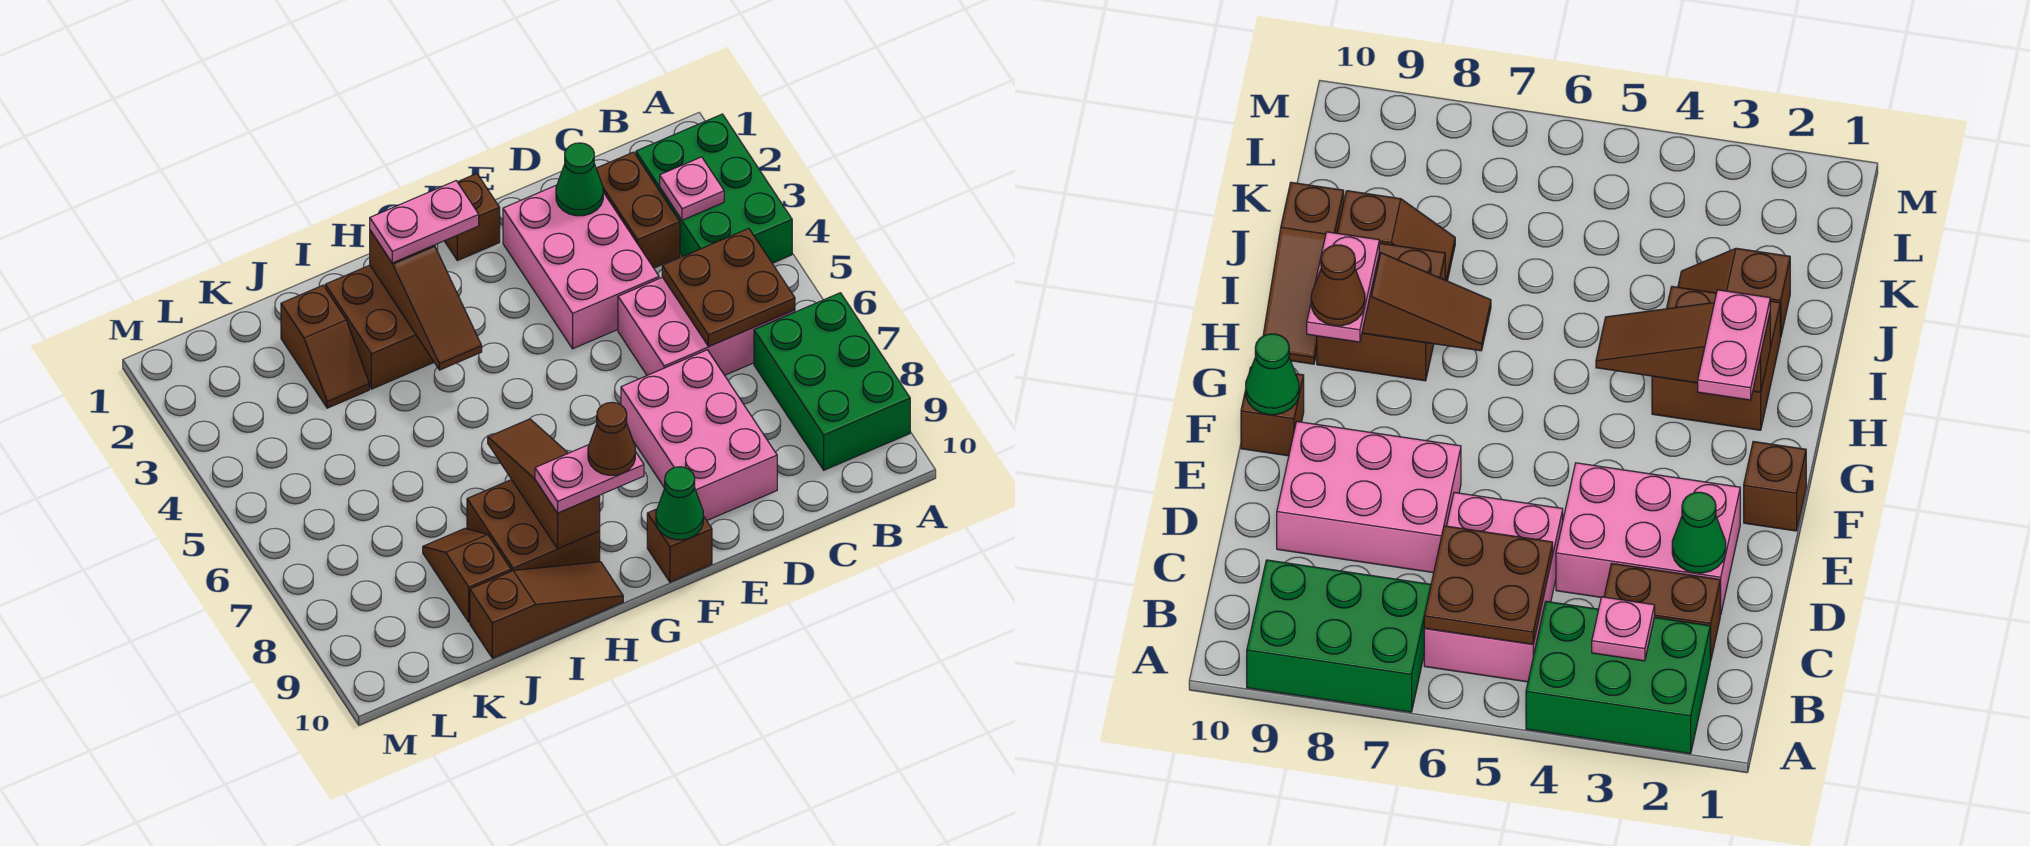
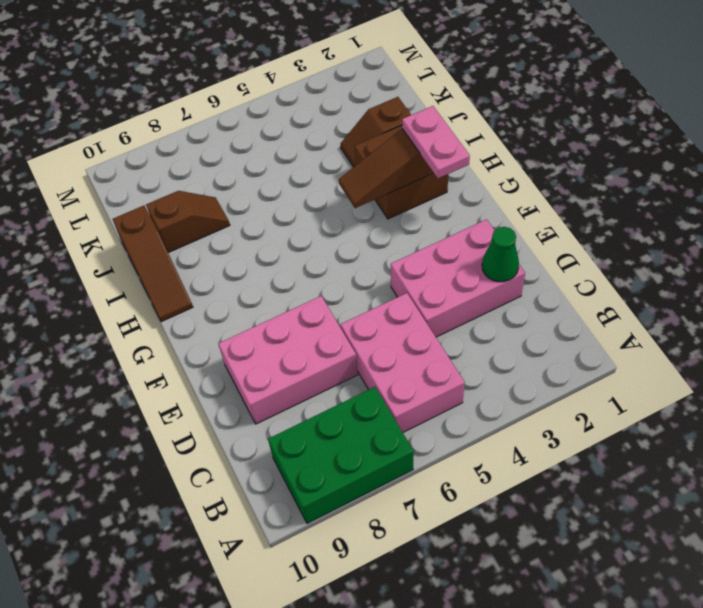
none -> green 2x3 brick [636,114,792,263]
none -> brown 1x2 brick [596,152,680,268]
none -> brown 1x1 brick [445,174,500,261]

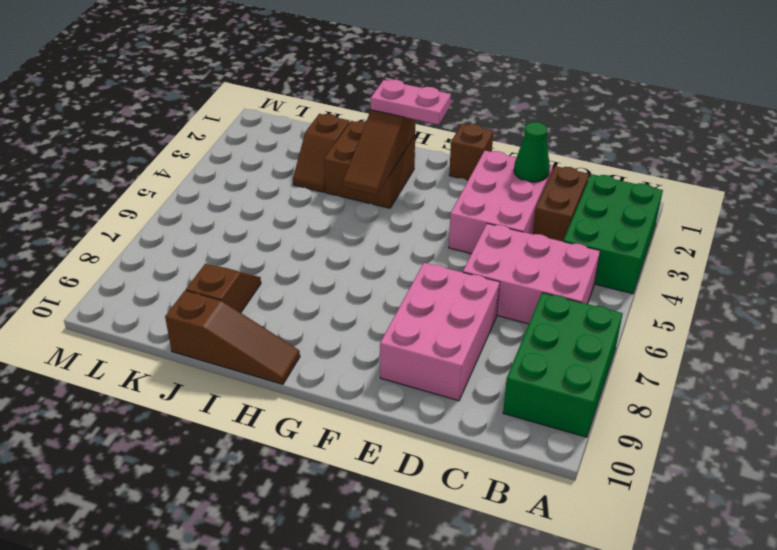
none -> brown 1x1 brick [647,509,712,582]
none -> brown 2x2 brick [467,480,600,571]
none -> pink 1x1 plate [660,157,724,220]

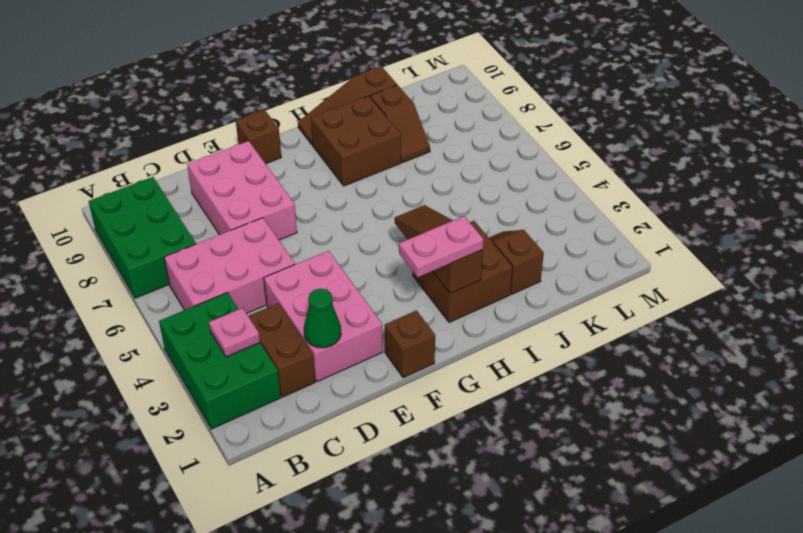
none -> brown 2x2 plate [662,228,795,347]
none -> green 1x1 cone [656,467,703,540]
none -> brown 1x3 slope [488,419,600,549]

